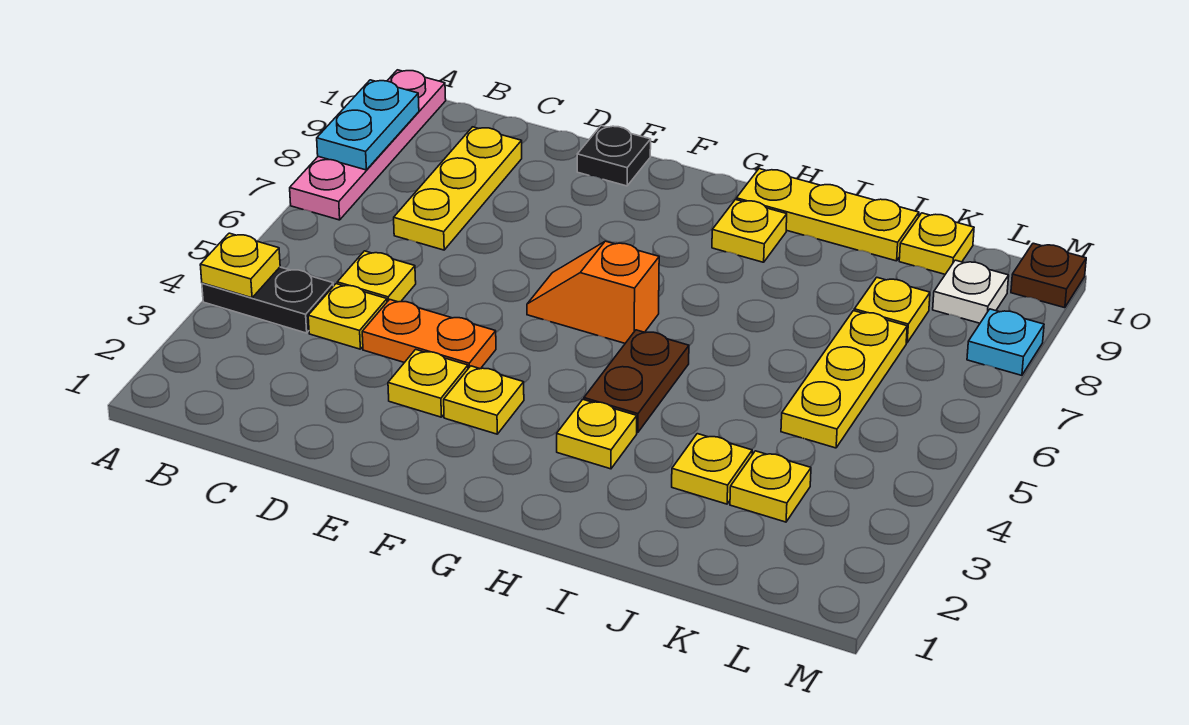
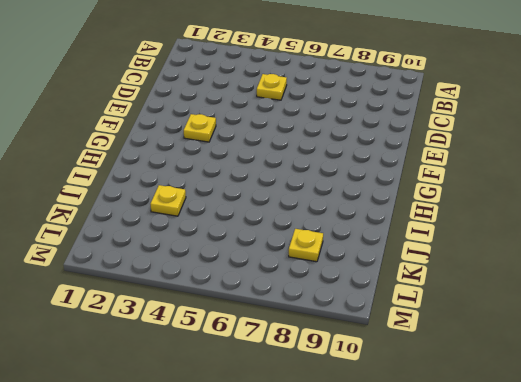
none -> black 1x2 plate [202,267,333,333]
none -> pink 1x4 plate [290,70,446,220]
none -> yellow 1x1 plate [308,284,387,349]

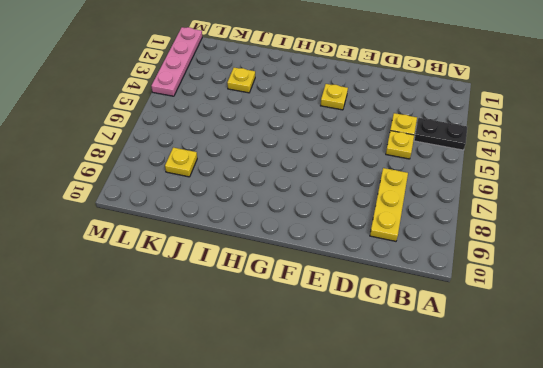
pink 1x4 plate [151,27,202,96] -> pink 1x4 plate moved to [290,70,446,220]
none -> orange 1x2 plate [362,299,496,369]
none -> yellow 1x1 plate [388,349,468,417]
none -> black 1x1 plate [577,126,651,186]

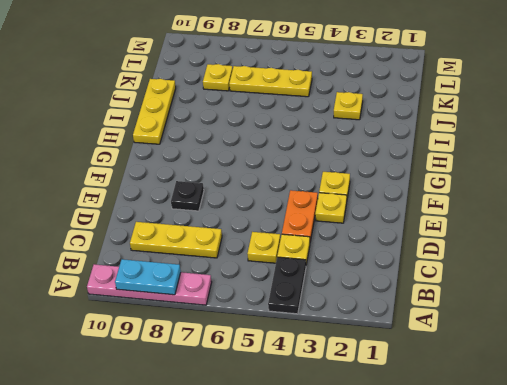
black 1x1 plate [171,181,204,211] -> black 1x1 plate moved to [577,126,651,186]
none -> orange 1x2 slope [527,241,659,343]
none -> yellow 1x1 plate [557,400,637,469]
none -> brown 1x2 plate [584,330,689,433]

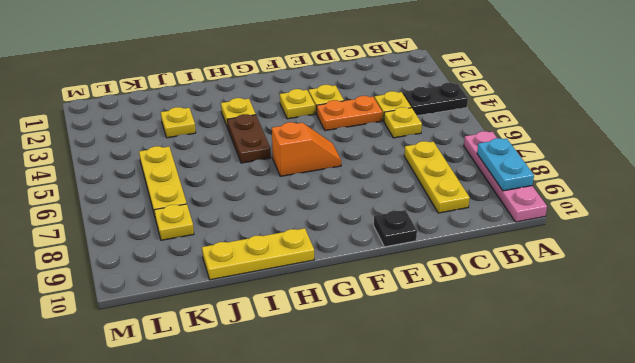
none -> yellow 1x1 plate [712,200,787,262]
none -> yellow 1x1 plate [730,451,811,522]
none -> yellow 1x1 plate [899,213,974,274]

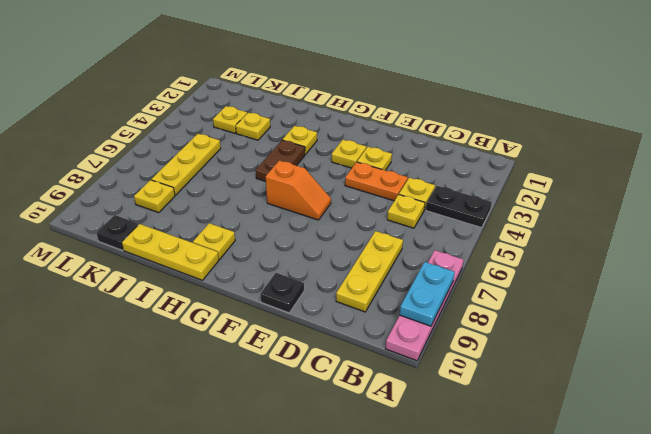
black 1x1 plate [96,215,139,250] -> yellow 1x1 plate [899,213,974,274]
none -> white 1x1 plate [933,260,1009,323]
none -> cyan 1x1 plate [967,309,1044,375]
none -> brown 1x1 plate [1011,243,1086,308]

